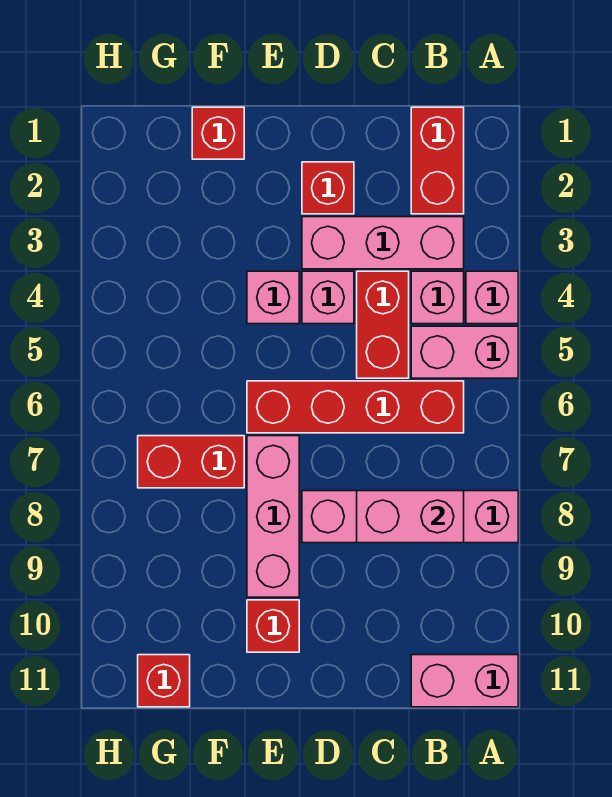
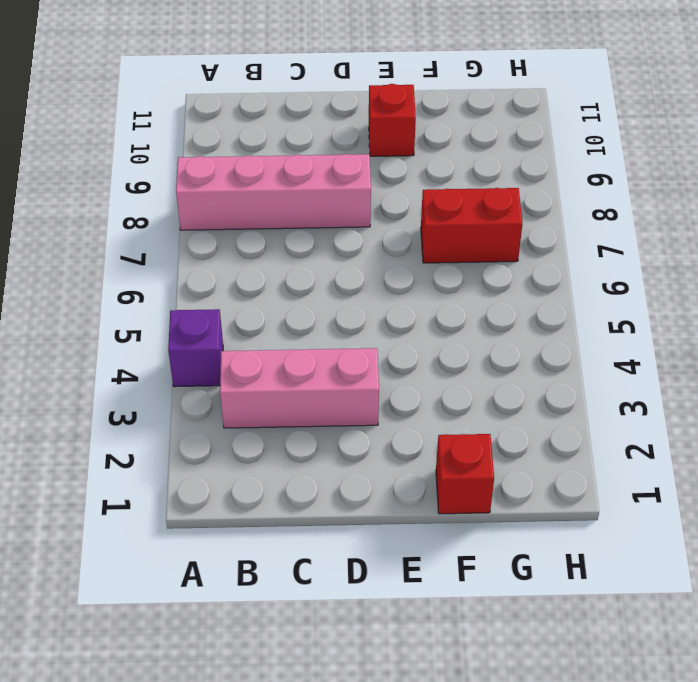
purple 1x1 brick [168,309,223,387] -> pink 1x1 brick [466,271,518,324]
none -> pink 1x2 brick [411,326,518,378]
none -> pink 1x2 brick [411,655,518,707]
none -> red 1x2 brick [411,107,464,214]

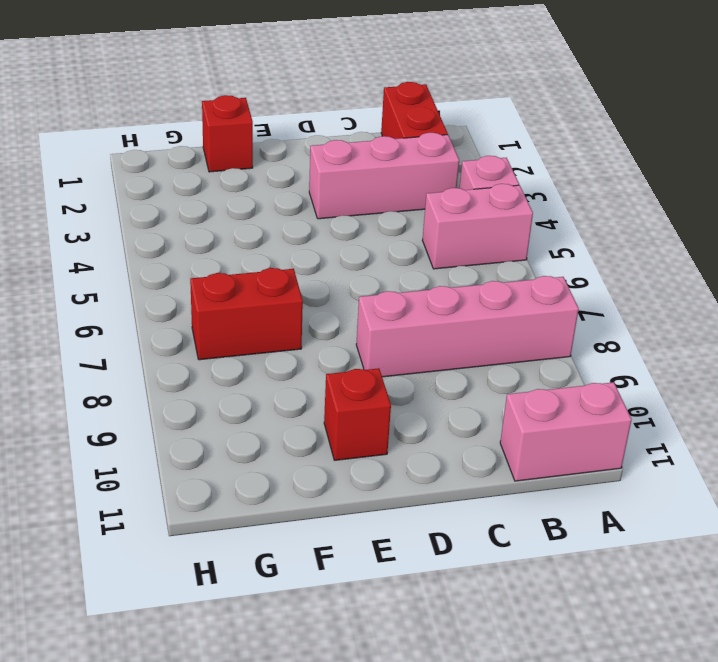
none -> pink 1x1 brick [411,271,464,324]
none -> red 1x4 brick [247,381,464,433]
none -> red 1x2 brick [357,271,409,378]

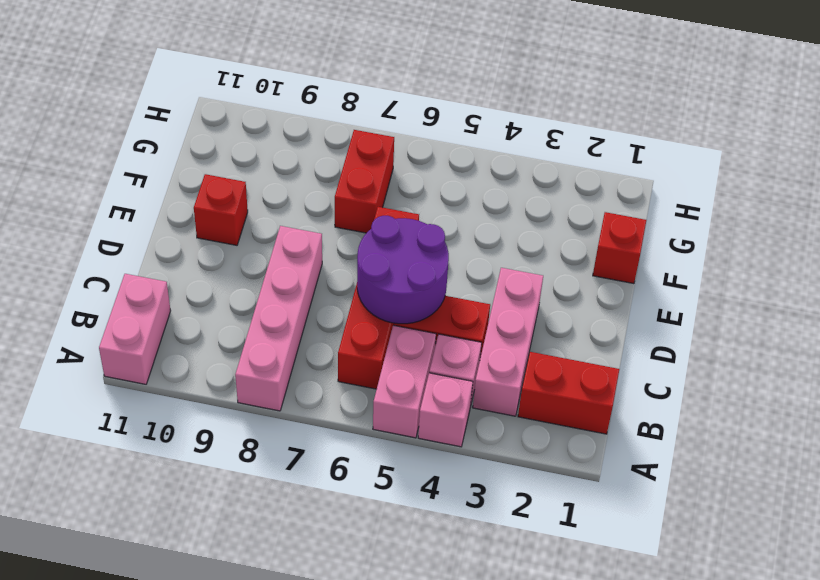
purple 2x2 round brick [357,216,449,324] -> none
none -> red 1x1 brick [302,162,354,214]
none -> pink 1x1 brick [302,271,354,324]
none -> pink 1x1 brick [247,271,299,324]

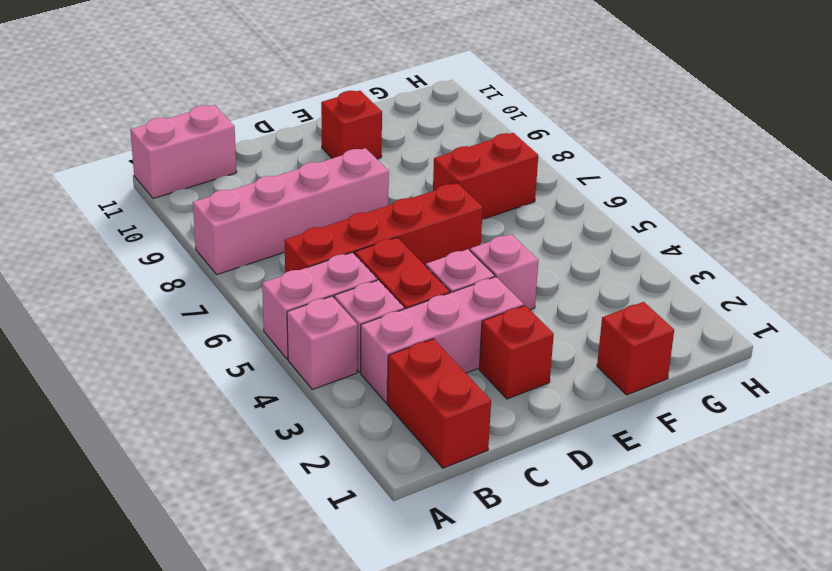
none -> pink 1x3 brick [247,436,299,597]
none -> red 1x1 brick [138,655,190,707]
none -> pink 1x2 brick [357,491,464,543]

